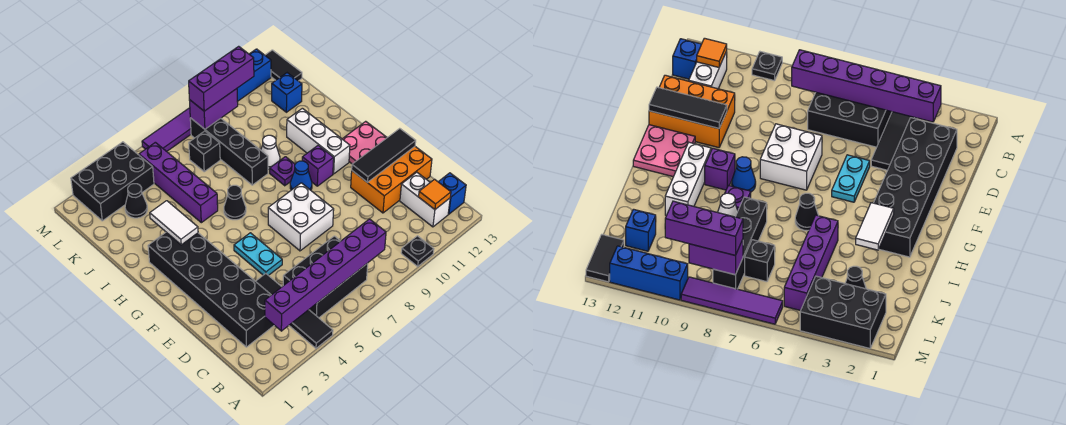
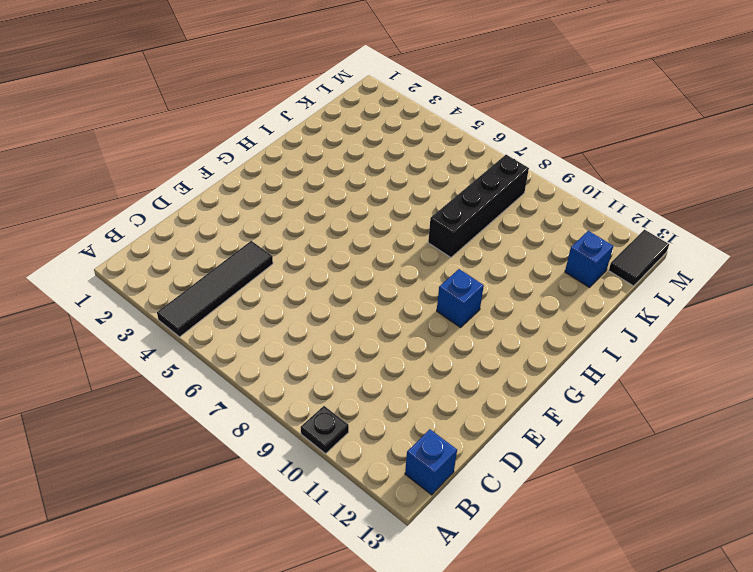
blue 1x1 brick [437,269,484,327] -> purple 1x1 brick [302,145,334,186]
none -> black 2x3 brick [283,236,368,318]
none -> white 1x2 brick [400,172,450,227]
none -> black 2x6 brick [148,232,274,347]
none -> orange 2x3 brick [351,147,432,213]

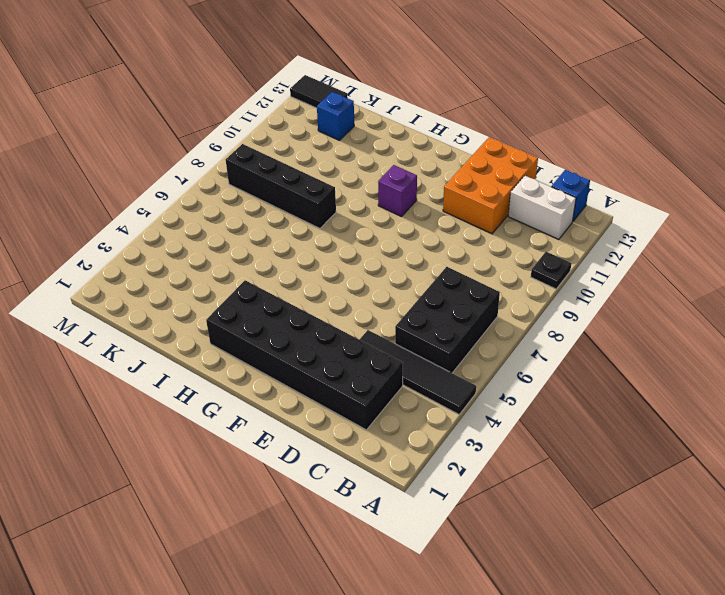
none -> cyan 1x2 plate [234,233,282,275]
none -> white 2x2 brick [268,183,334,251]
none -> pink 2x2 plate [343,121,387,164]
none -> blue 1x1 cone [290,161,312,190]

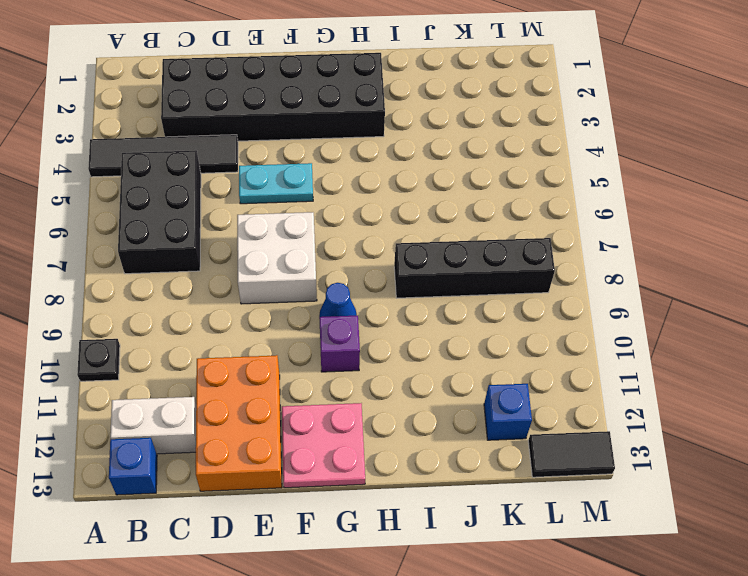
none -> white 1x3 brick [287,108,350,174]
none -> black 1x1 cone [224,185,246,220]
none -> purple 1x1 plate [270,157,295,186]
none -> purple 1x4 brick [139,142,218,223]

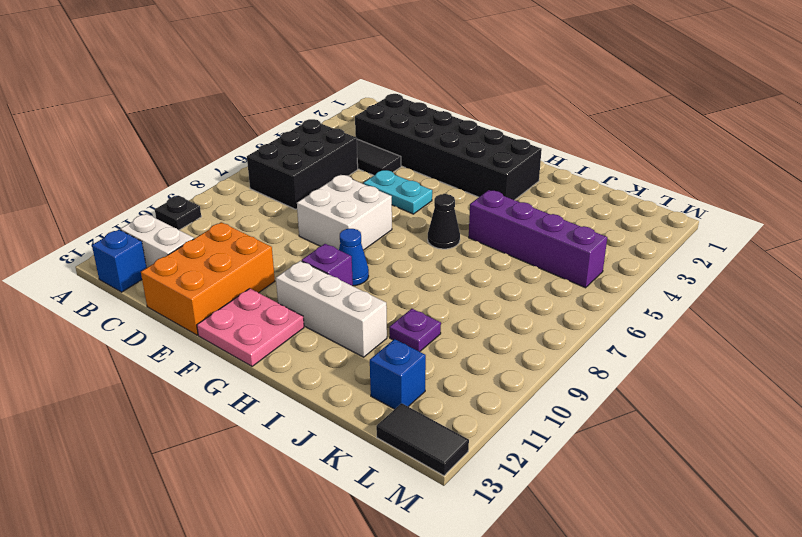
purple 1x1 plate [389,309,441,352] -> purple 1x1 plate moved to [270,157,295,186]
none -> black 1x4 brick [190,118,268,185]
none -> white 1x1 cone [261,135,280,169]
none -> black 1x1 cone [125,184,147,218]
none -> black 1x1 brick [189,131,220,172]

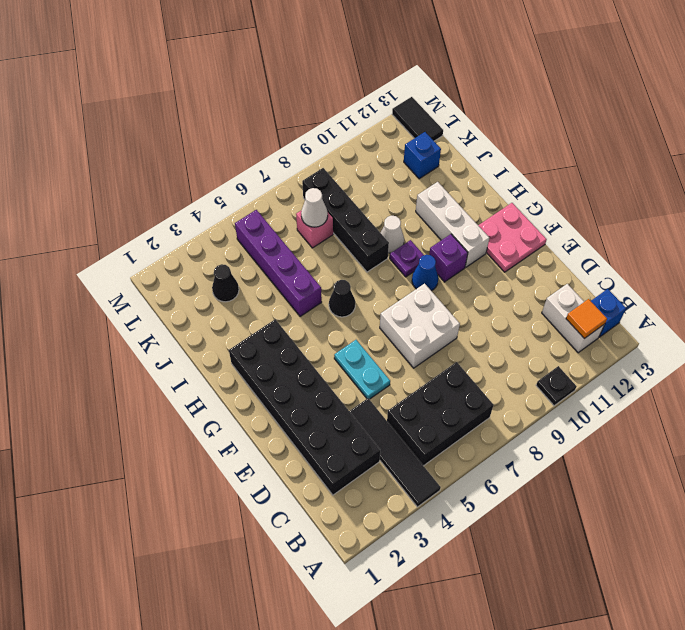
pink 1x1 brick [296,210,333,248] -> black 1x1 brick [189,131,220,172]
white 1x1 cone [301,188,328,227] -> none
none -> orange 2x3 brick [351,147,432,213]
none -> black 2x3 brick [71,142,154,221]
none -> purple 1x4 tile [142,108,191,151]
none -> blue 1x3 brick [237,49,271,102]

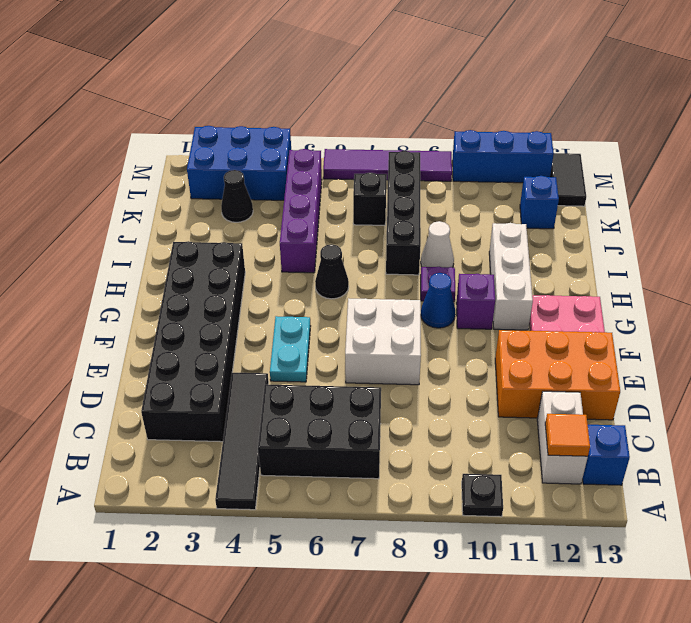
blue 2x3 brick [187,126,291,200] -> black 2x3 brick [71,142,154,221]
none -> purple 1x6 brick [265,219,386,331]
none -> black 1x3 tile [352,128,416,183]
none -> white 1x2 tile [150,201,198,245]
none -> purple 1x2 brick [189,89,238,129]

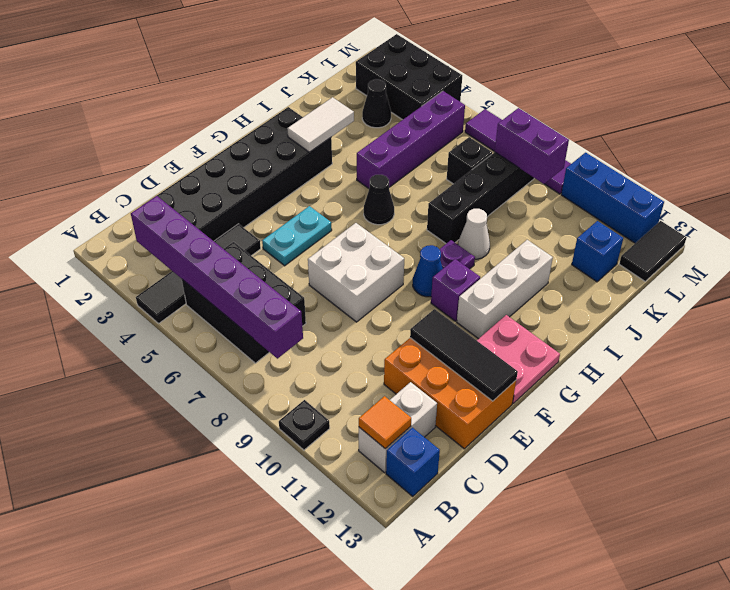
none -> purple 1x3 brick [189,46,254,111]

